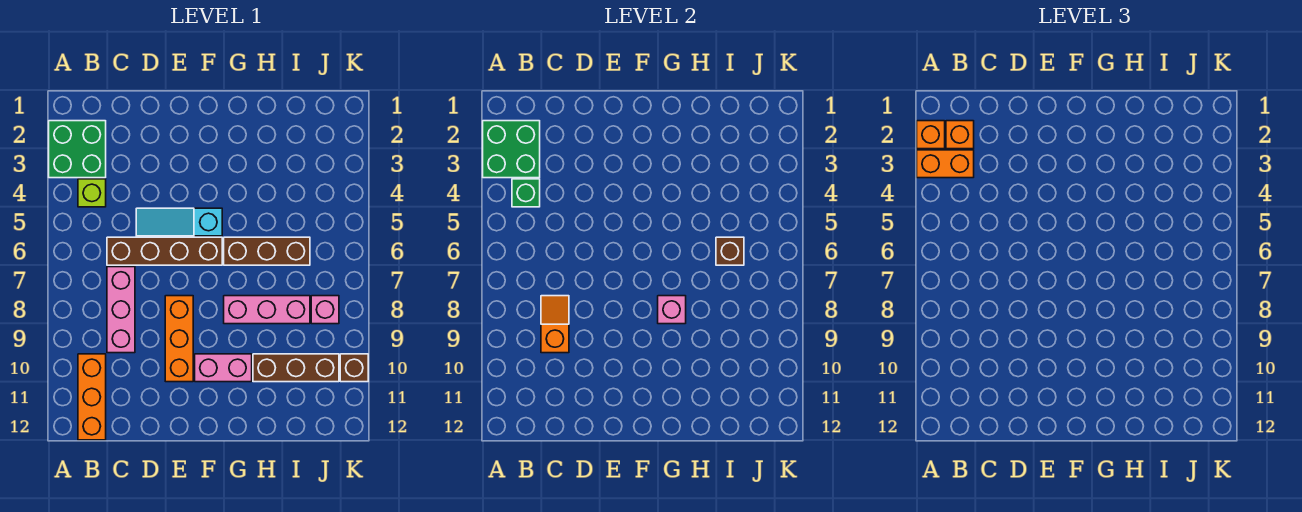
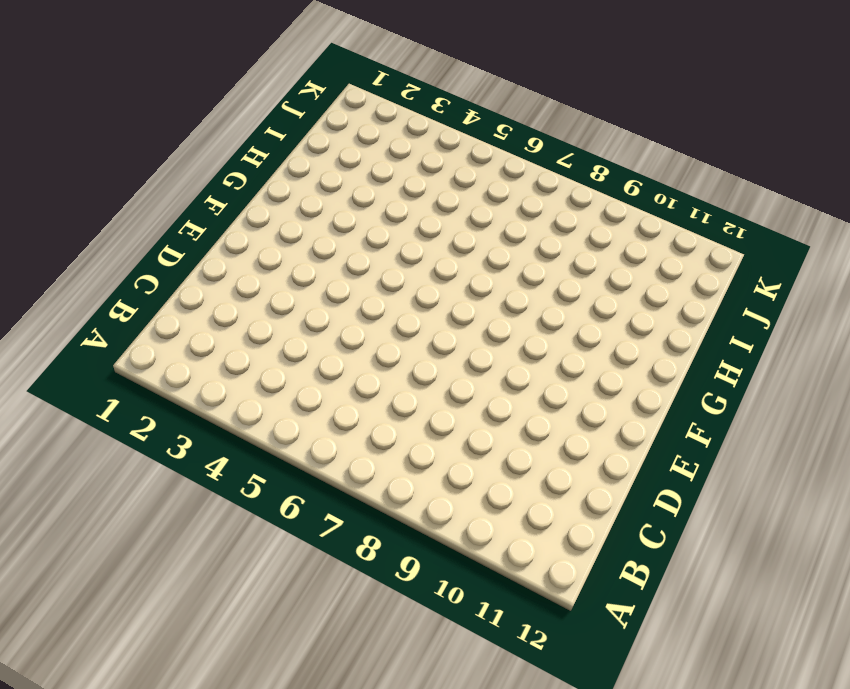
none -> green 2x2 brick [49,121,106,178]
none -> lime 1x1 brick [78,179,106,207]
none -> orange 1x3 brick [78,354,106,440]

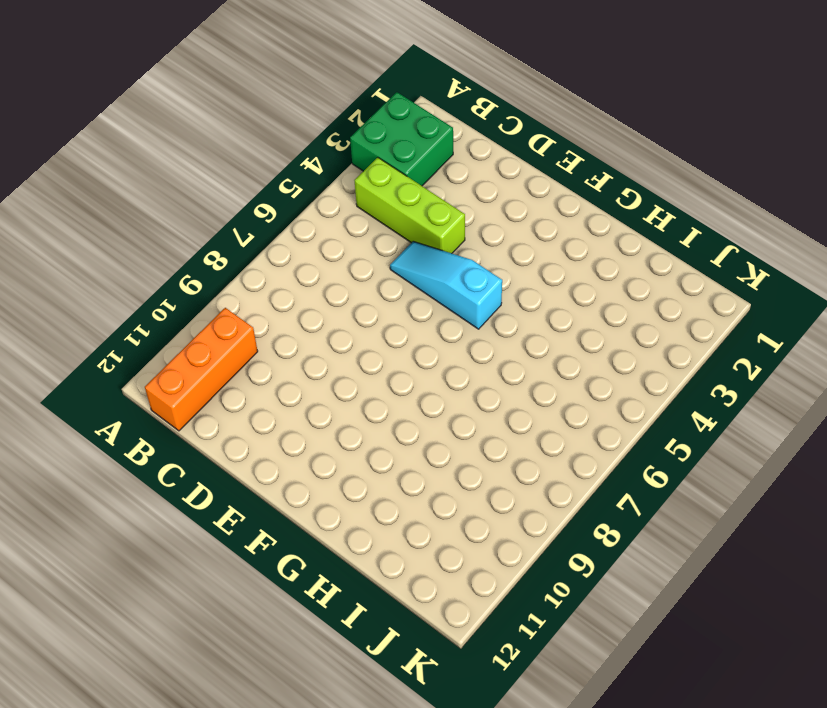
lime 1x3 brick [354,157,465,253] -> lime 1x1 brick [78,179,106,207]
none -> brown 1x4 brick [107,237,222,265]
none -> pink 1x3 brick [107,267,135,353]
none -> orange 1x3 brick [165,296,193,382]

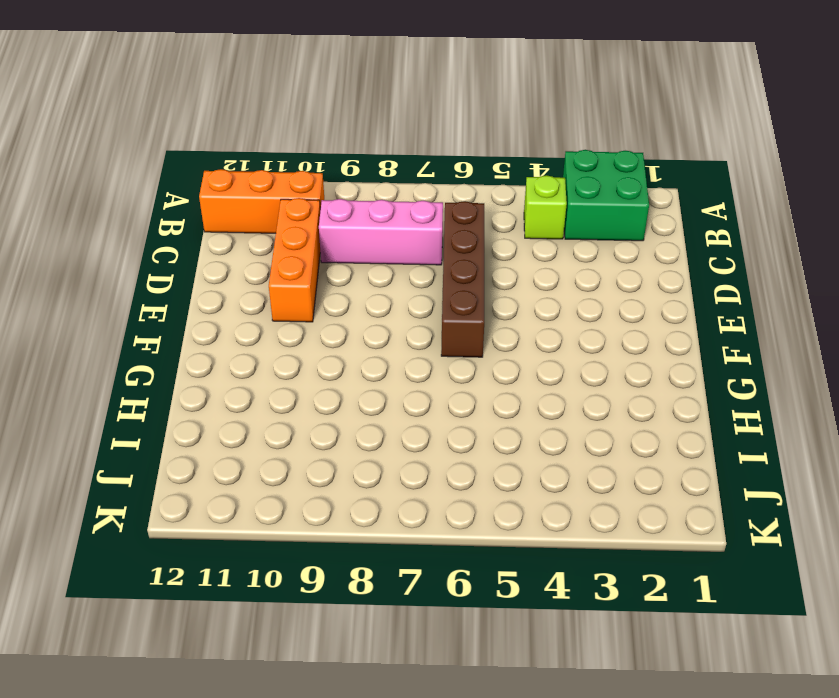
orange 1x3 brick [269,198,320,322] -> orange 1x3 brick turned to [165,296,193,382]
none -> cyan 1x3 slope [136,208,222,236]
none -> pink 1x2 brick [195,354,252,382]
none -> brown 1x3 brick [224,237,310,265]

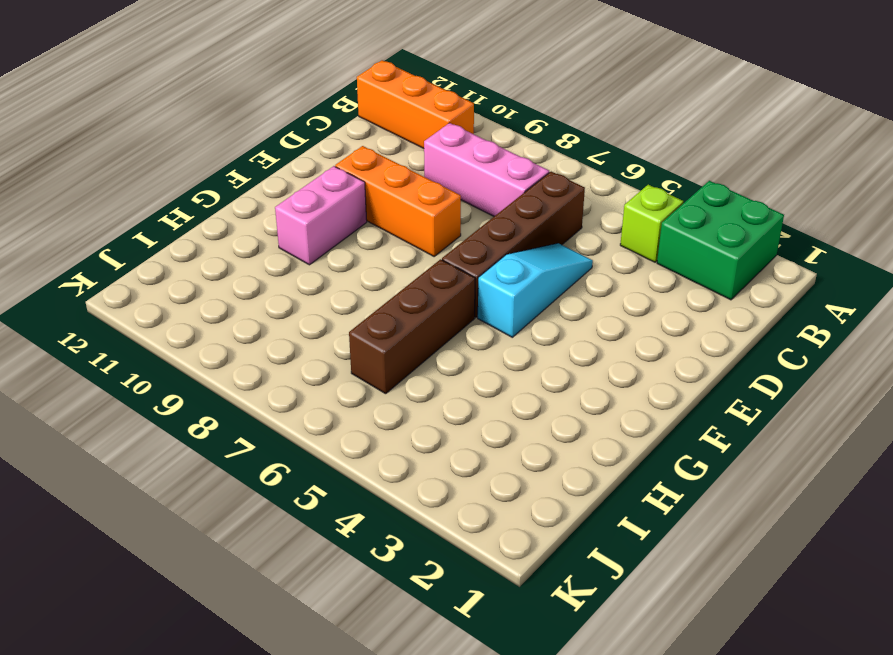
none -> pink 1x3 brick [224,296,310,324]
none -> brown 1x3 brick [253,354,339,382]
none -> pink 1x1 brick [311,296,339,324]

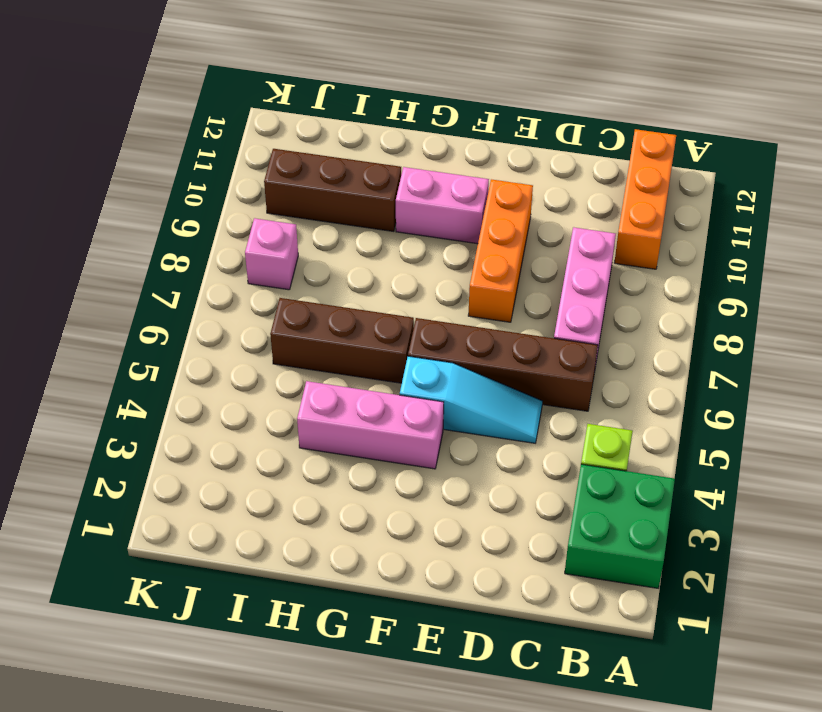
pink 1x3 brick [297,381,444,469] -> pink 1x3 brick moved to [224,296,310,324]
none -> brown 1x1 brick [340,354,368,382]
none -> green 2x2 brick [483,121,540,178]
none -> green 1x1 brick [512,179,540,207]

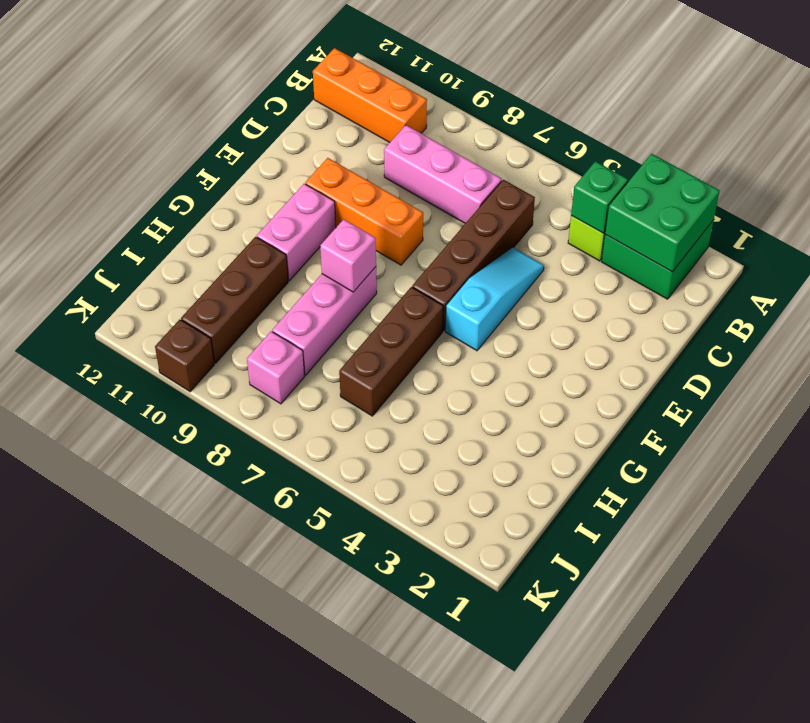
none -> orange 1x2 slope [541,296,569,353]
none -> brown 1x1 brick [716,237,744,265]
none -> orange 1x1 brick [917,121,945,149]

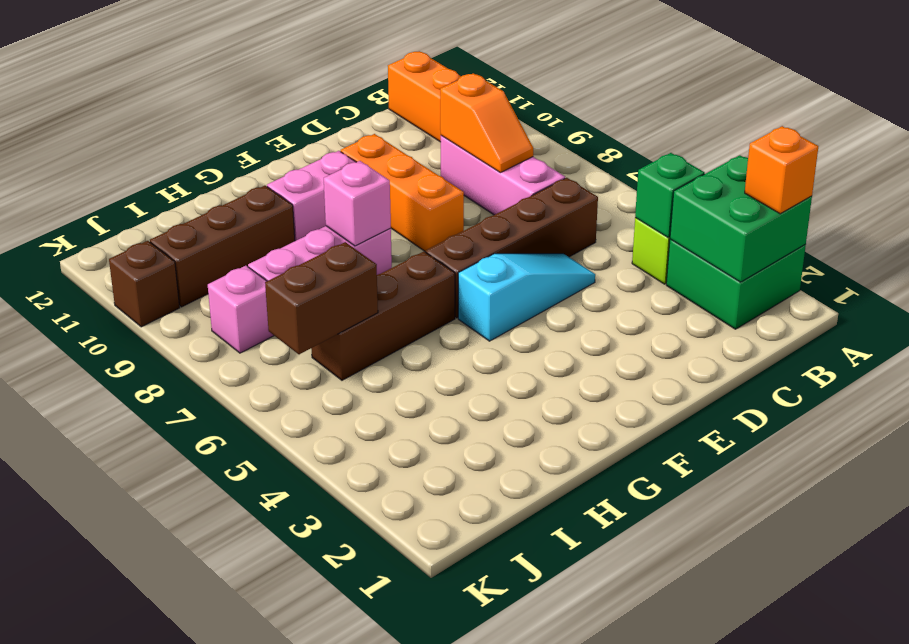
brown 1x2 brick [265,242,378,354] -> brown 1x1 brick [716,237,744,265]
none -> orange 1x2 brick [917,150,974,178]
none -> orange 1x1 brick [946,121,974,149]

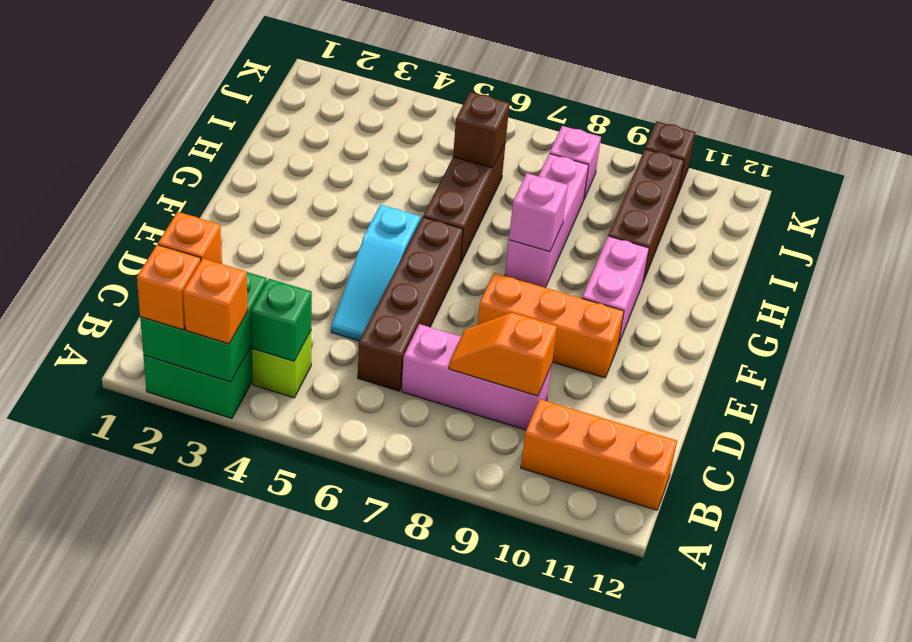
orange 1x1 brick [183,259,248,344] -> orange 1x2 brick [917,150,974,178]

